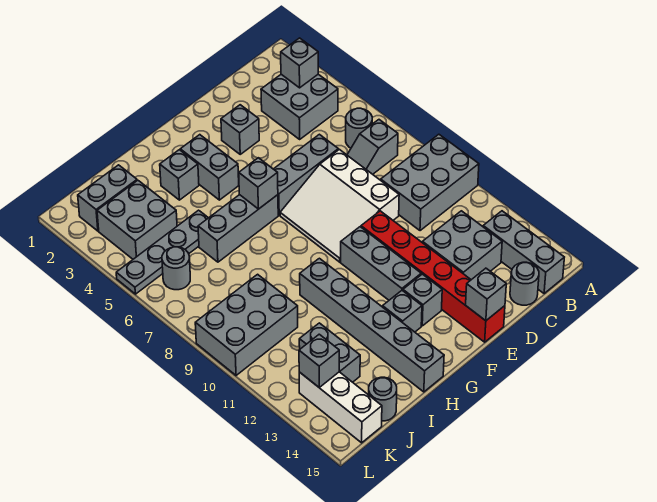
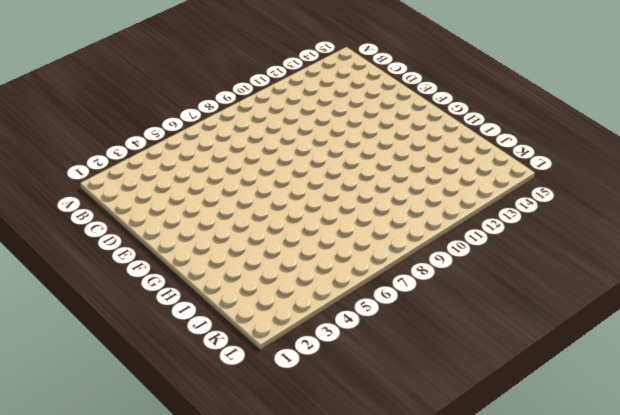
none -> grey 2x3 brick [381,134,479,231]
none -> grey 2x2 brick [261,74,338,139]
none -> grey 1x1 round brick [346,108,372,148]
none -> grey 1x2 slope [347,120,398,174]

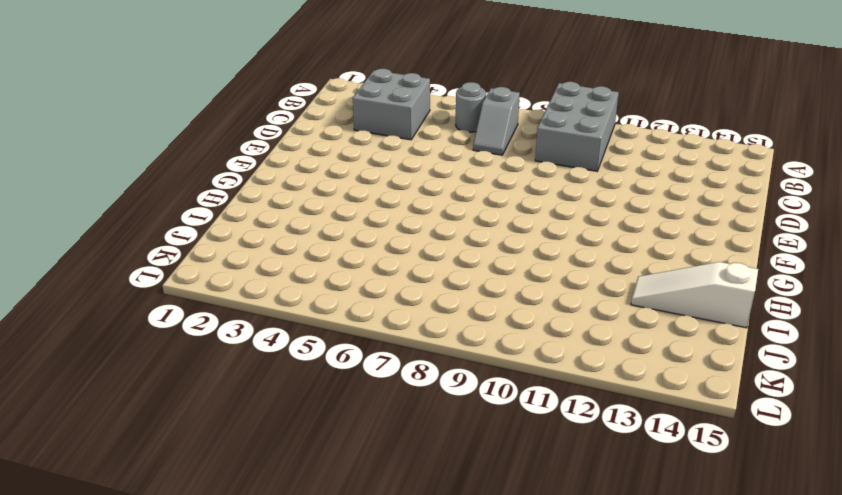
white 1x3 slope [631,262,758,328] -> none
none -> grey 1x3 brick [483,211,564,294]
none -> grey 2x2 brick [422,211,502,280]
none -> grey 1x1 round brick [510,262,539,305]
none -> grey 1x3 brick [274,134,338,215]

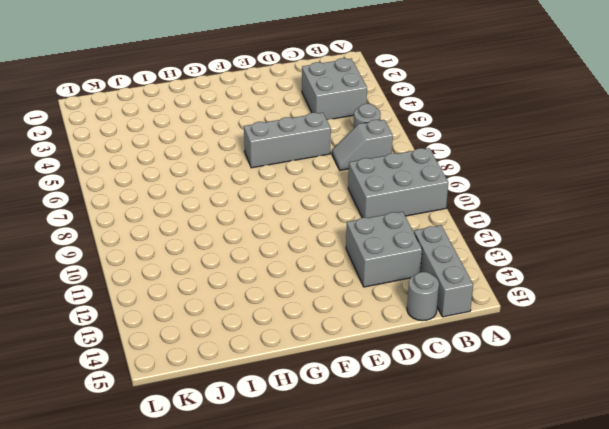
none -> white 3x3 slope [280,149,399,262]
none -> grey 1x1 brick [221,105,259,154]
none -> red 1x6 brick [361,211,505,342]
none -> grey 1x3 brick [341,227,421,300]

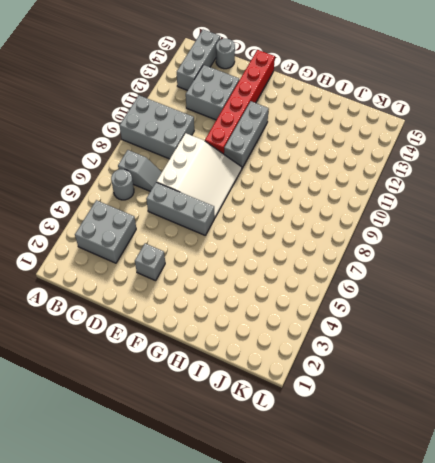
none -> grey 1x1 brick [403,274,442,326]
none -> grey 1x2 brick [180,135,239,200]
none -> grey 1x3 brick [198,195,278,262]
none -> grey 1x1 brick [383,291,422,332]

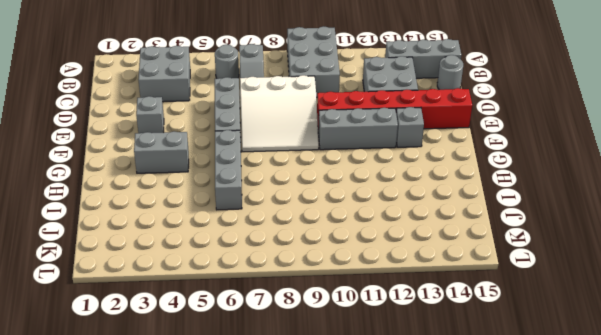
none -> grey 1x1 brick [383,291,422,332]
none -> grey 1x1 brick [160,150,199,200]
none -> grey 1x6 brick [300,258,444,392]
none -> grey 1x4 plate [116,210,208,294]

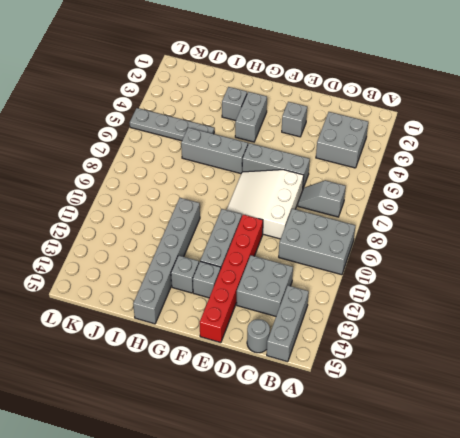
none -> grey 1x1 round brick [346,108,372,148]
none -> grey 1x2 brick [78,165,137,231]
none -> grey 2x2 brick [97,180,177,259]
none -> grey 2x3 brick [195,274,298,375]

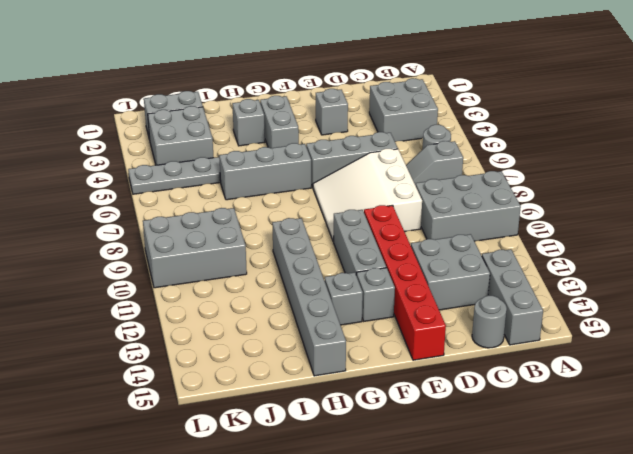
none -> grey 1x2 brick [299,323,360,382]
none -> grey 1x1 round brick [369,377,397,421]
none -> grey 1x1 round brick [162,247,190,290]
none -> white 1x3 brick [299,372,382,443]

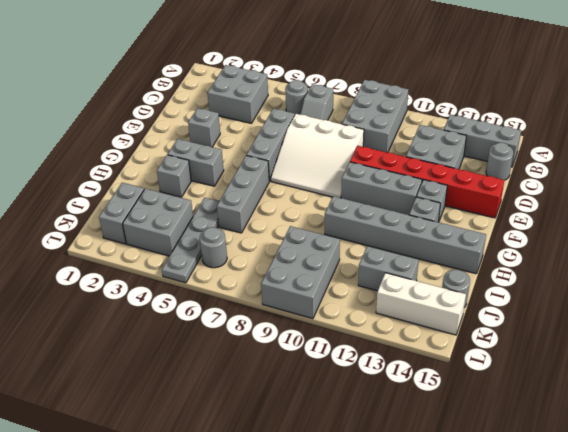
none -> grey 1x1 brick [281,38,318,88]
none -> grey 1x1 brick [466,268,506,321]
none -> grey 1x1 brick [239,158,278,209]
none -> grey 1x1 brick [299,334,339,388]

